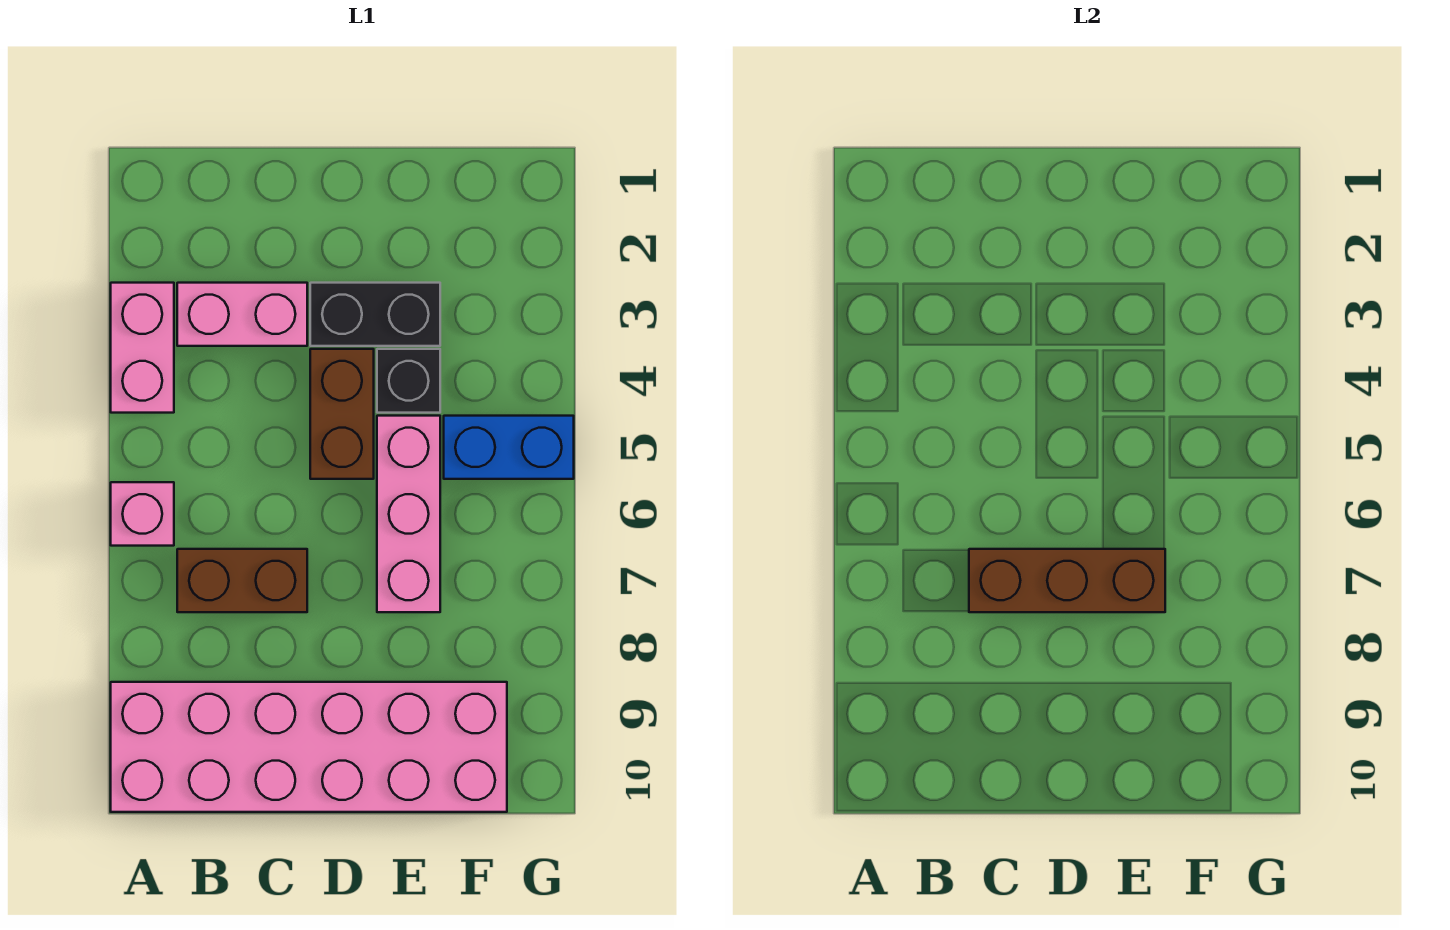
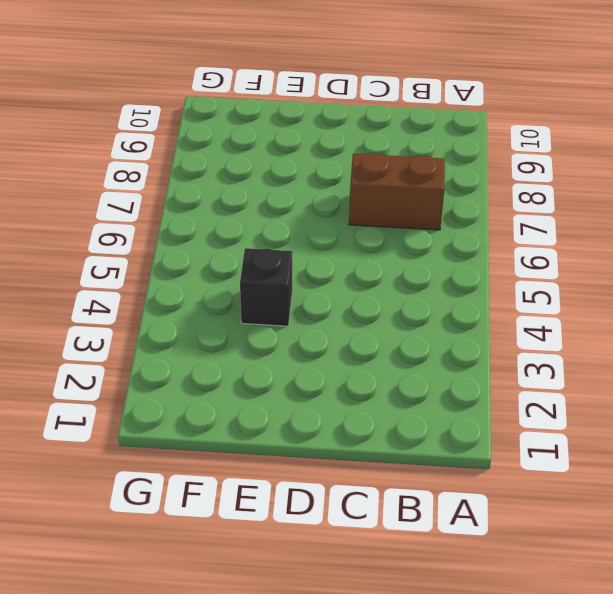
none -> pink 1x2 brick [111,283,174,413]
none -> pink 1x1 brick [111,482,174,546]

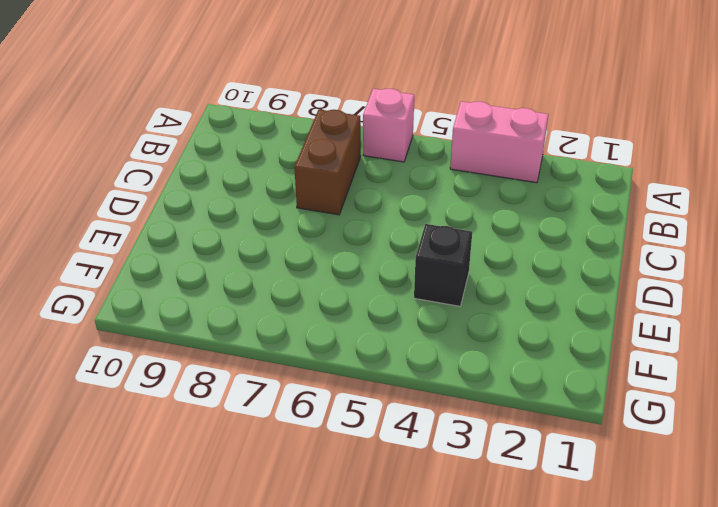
none -> pink 2x6 brick [111,682,507,812]
none -> pink 1x2 brick [177,283,307,346]

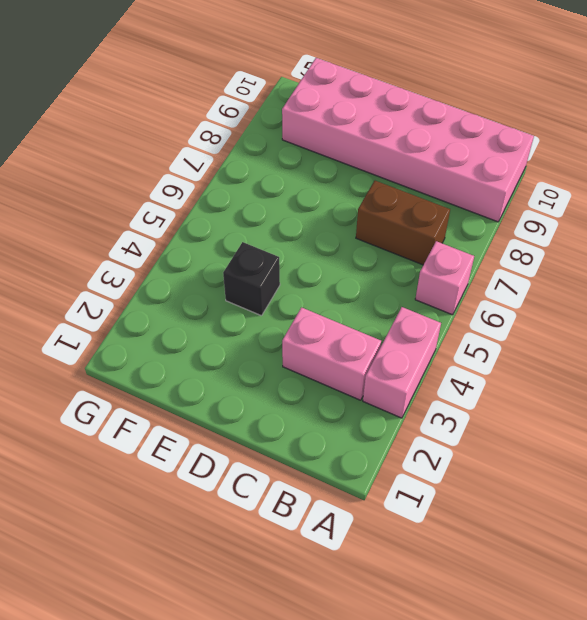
none -> black 1x2 brick [310,283,440,346]
none -> brown 1x2 brick [310,349,374,479]

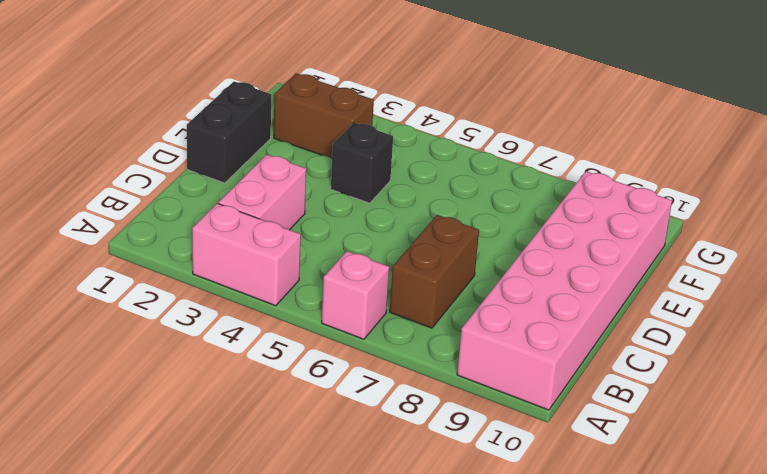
black 1x2 brick [187,81,271,183] -> black 1x2 brick moved to [310,283,440,346]
brown 1x2 brick [274,73,374,159] -> brown 1x2 brick moved to [310,349,374,479]
none -> pink 1x3 brick [377,416,440,612]
none -> blue 1x2 brick [444,416,574,479]

